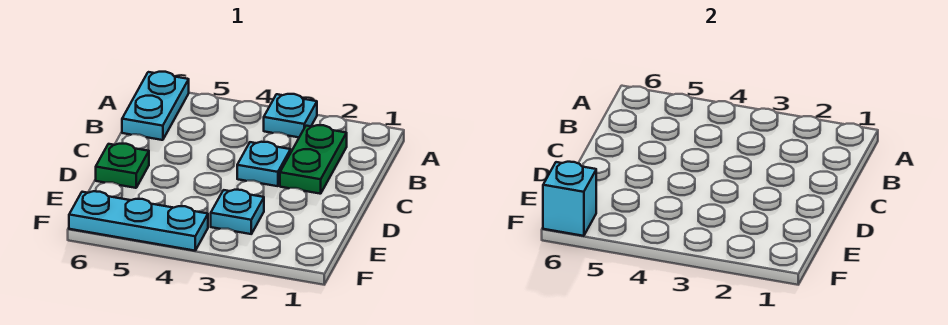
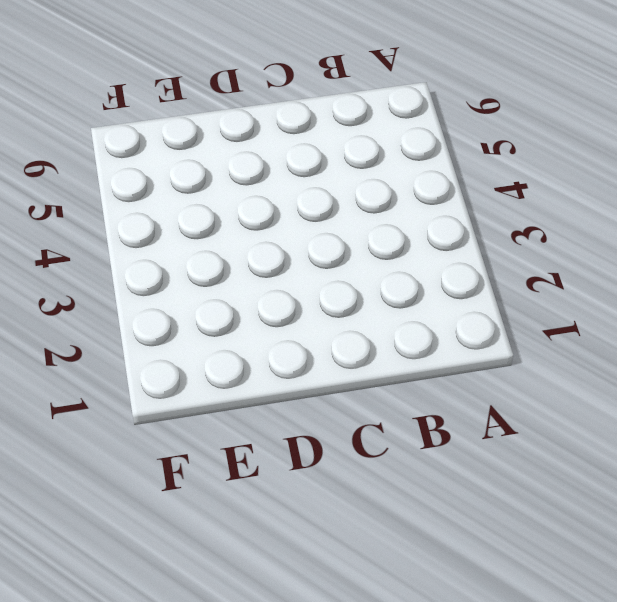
none -> cyan 1x1 plate [264,94,317,137]
none -> cyan 1x2 plate [122,72,189,140]

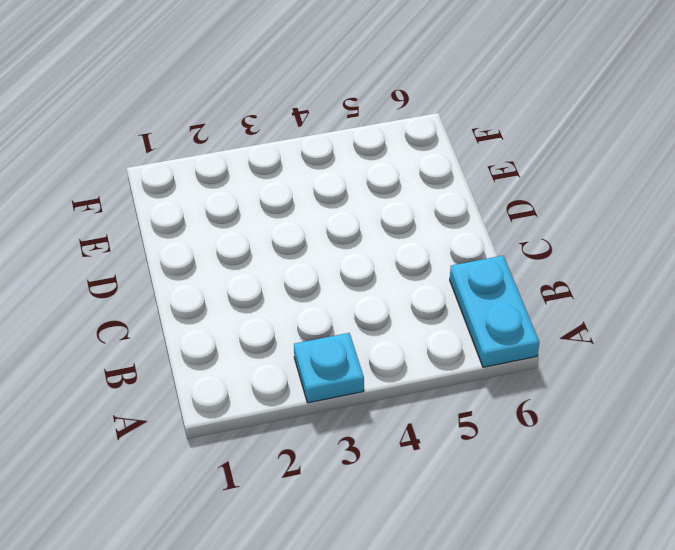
none -> green 1x2 plate [280,125,347,194]
none -> cyan 1x1 plate [237,142,291,186]

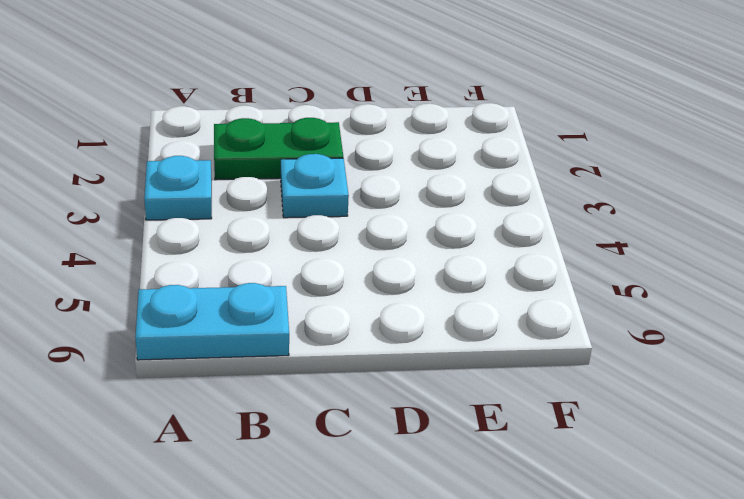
none -> green 1x1 plate [96,144,149,188]
none -> cyan 1x1 plate [211,190,264,234]

